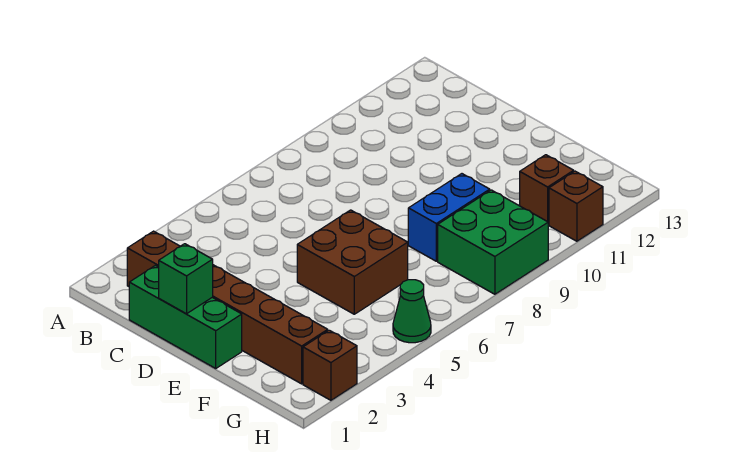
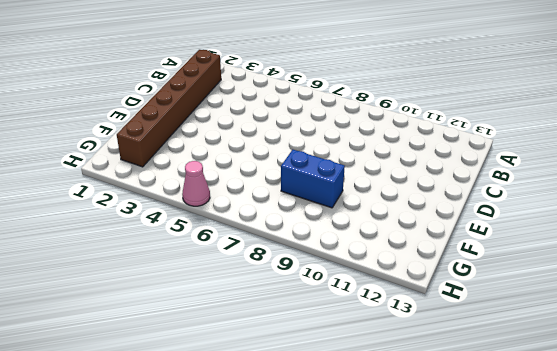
pink 1x1 cone [182,161,210,206] -> green 1x1 cone [393,280,431,343]
none -> green 1x3 brick [129,265,242,368]
none -> brown 2x2 brick [297,210,408,314]

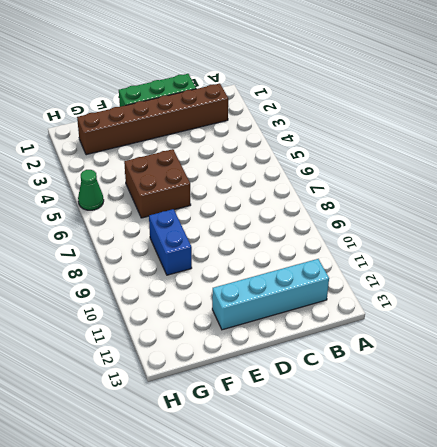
cyan 1x4 brick [212,259,329,330] -> none
none -> green 2x2 brick [438,190,548,294]
none -> brown 1x1 brick [520,155,574,224]

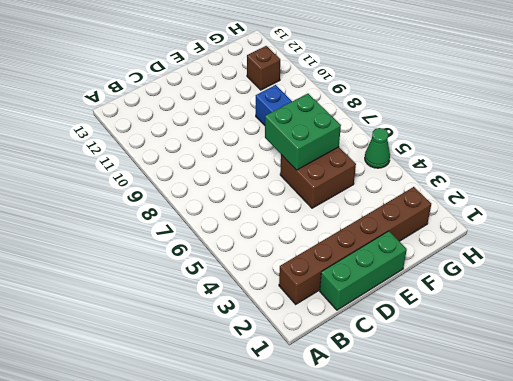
green 2x2 brick [265,94,341,170] -> green 2x2 brick moved to [438,190,548,294]
none -> brown 1x1 brick [303,330,357,400]
none -> brown 1x1 brick [549,171,603,241]

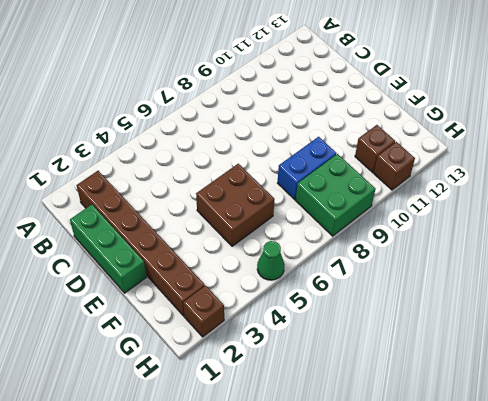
none -> green 1x1 brick [159,244,213,314]

